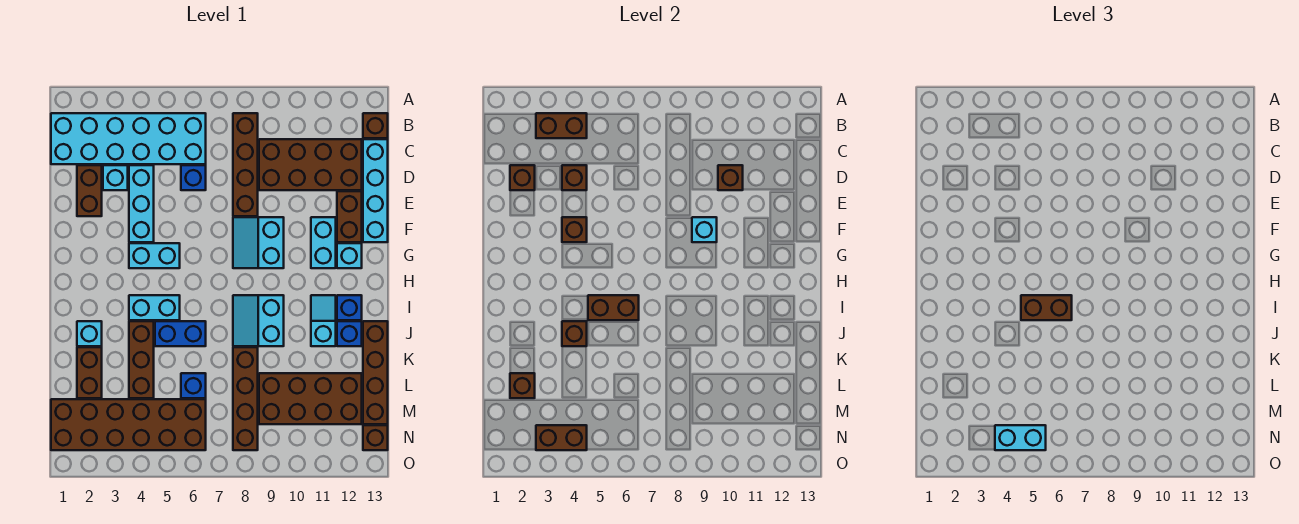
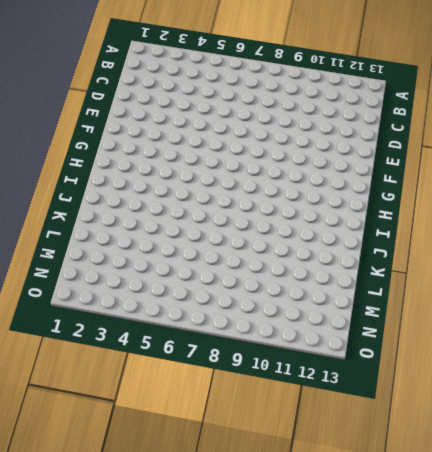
none -> cyan 2x6 brick [51,113,206,164]
none -> brown 1x4 brick [233,113,258,216]
none -> brown 1x1 brick [363,113,388,138]
none -> brown 2x4 brick [259,139,362,190]

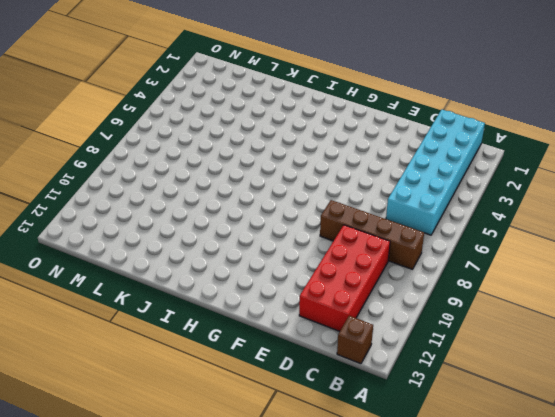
red 2x4 brick [299,225,390,331] -> brown 2x4 brick [259,139,362,190]
none -> cyan 1x4 brick [363,139,388,242]
none -> brown 1x2 brick [77,165,102,216]
none -> cyan 1x1 brick [103,165,128,190]
none -> cyan 1x3 brick [129,165,154,242]

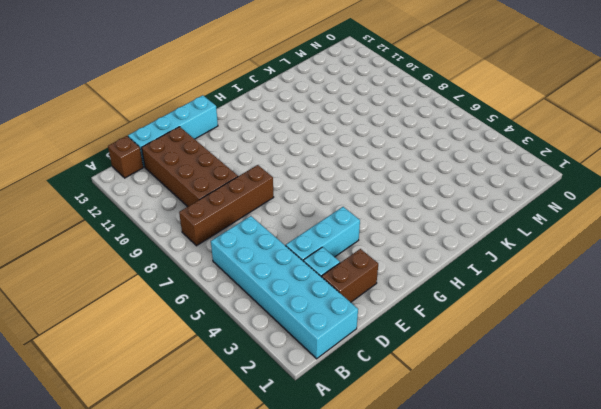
none -> blue 1x1 brick [181,165,206,190]
none -> brown 1x2 brick [337,191,362,242]
none -> cyan 2x2 slope [233,217,284,268]
none -> cyan 1x2 brick [311,217,336,268]

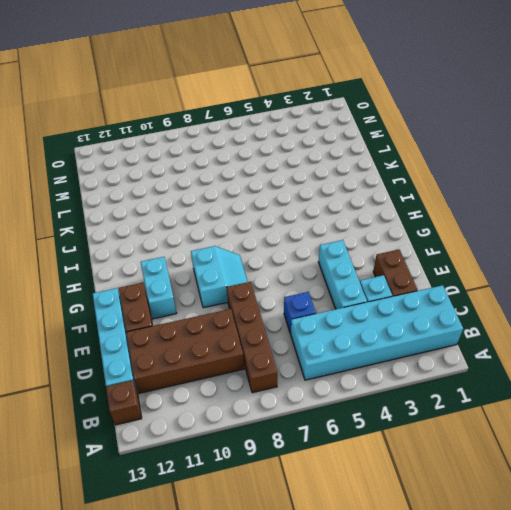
none -> cyan 1x2 brick [129,243,180,268]
none -> cyan 1x1 brick [337,243,362,268]
none -> cyan 1x2 brick [129,295,180,320]
none -> cyan 2x2 slope [233,295,284,346]

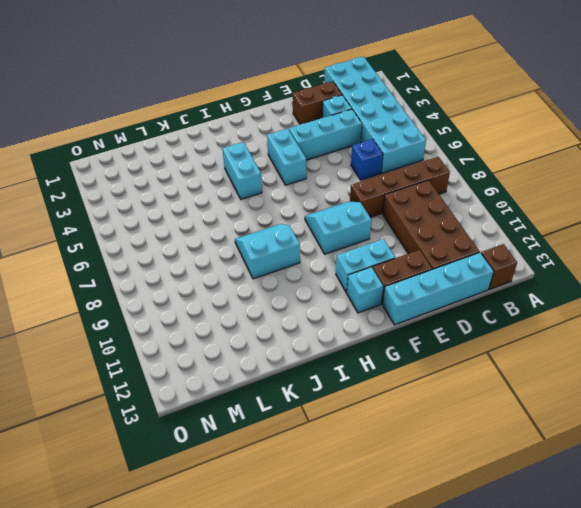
none -> cyan 1x2 slope [311,295,336,346]
none -> blue 1x1 brick [337,295,362,320]
none -> cyan 1x1 brick [77,321,102,346]
none -> brown 1x3 brick [129,321,154,398]

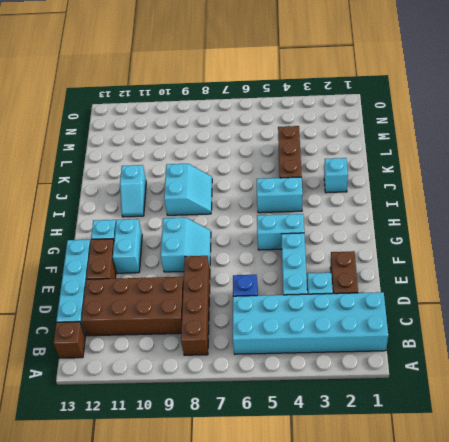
none -> blue 1x1 brick [337,295,362,320]
none -> blue 1x2 brick [155,321,206,346]
none -> blue 1x1 brick [337,321,362,346]
none -> brown 1x4 brick [363,321,388,424]

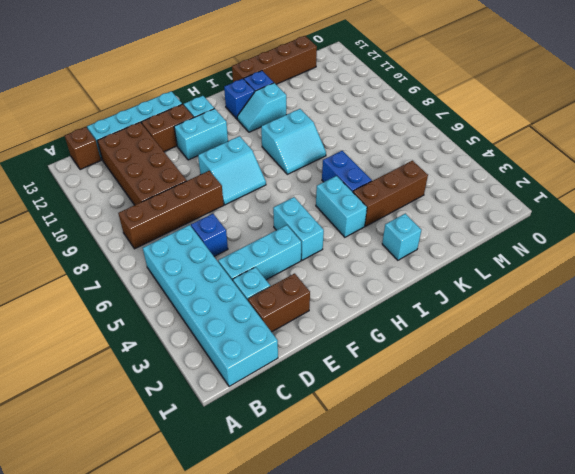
none -> brown 1x2 brick [77,347,102,398]
none -> brown 1x4 brick [233,347,258,450]
none -> blue 1x1 brick [181,373,206,398]
none -> brown 2x4 brick [259,373,362,424]

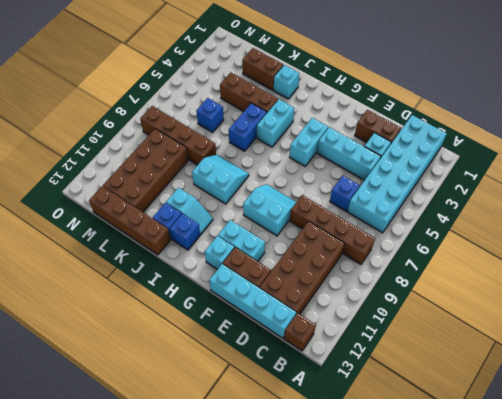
none -> brown 2x6 brick [51,399,206,450]
none -> brown 1x1 brick [363,425,388,450]
none -> brown 1x2 brick [536,113,587,138]
none -> brown 1x1 brick [510,165,535,190]

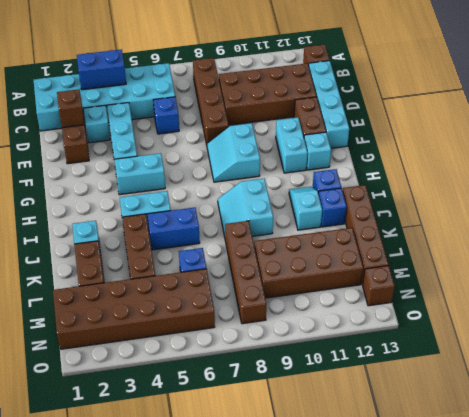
blue 1x2 brick [77,49,126,90] -> brown 1x2 brick [536,113,587,138]
none -> brown 1x1 brick [562,165,587,190]
none -> brown 1x1 brick [718,165,743,190]
none -> brown 1x1 brick [562,217,587,242]
none -> cyan 1x1 brick [692,217,717,242]

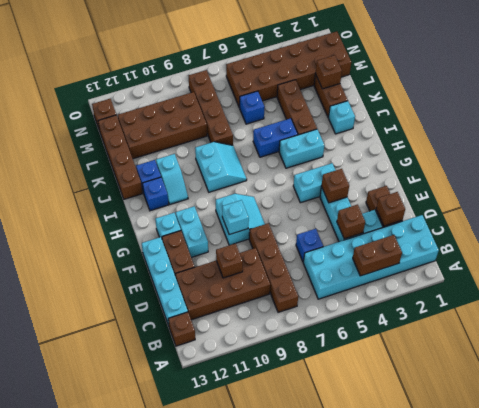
none -> brown 1x2 brick [588,295,639,320]
none -> brown 1x1 brick [562,321,587,346]
none -> brown 1x2 brick [536,425,587,450]
none -> brown 1x2 brick [1021,295,1072,320]

